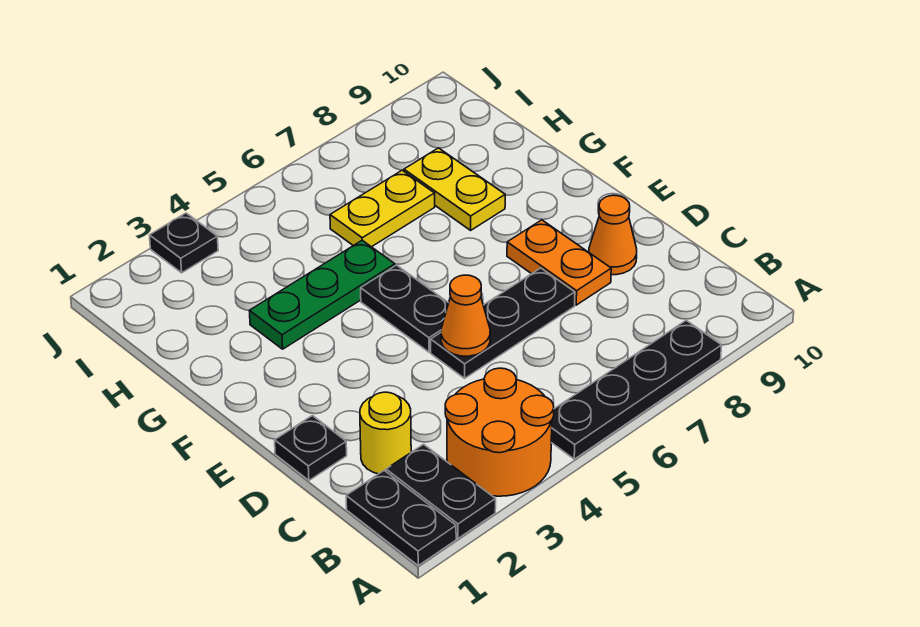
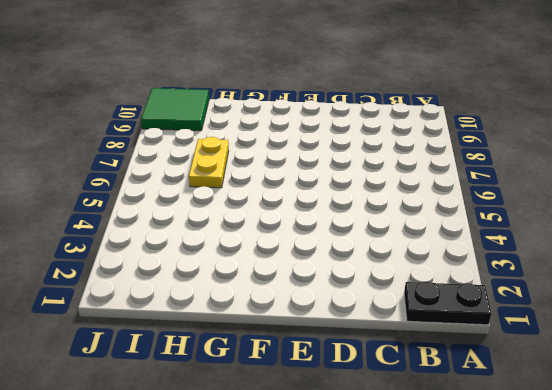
green 2x2 tile [141,88,209,131] -> none
none -> black 1x2 plate [386,444,496,538]
none -> orange 2x2 round brick [445,368,554,496]
none -> black 1x4 plate [551,320,722,459]

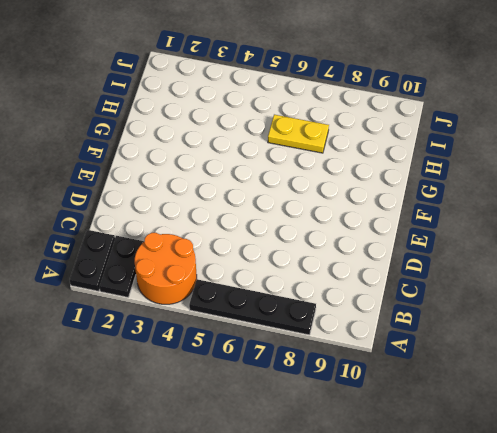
none -> yellow 1x1 round brick [360,392,411,474]
none -> black 1x1 plate [275,416,347,480]
none -> black 1x3 plate [431,268,575,378]

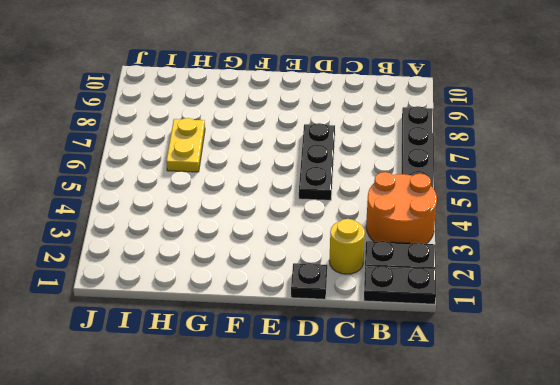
none -> orange 1x2 plate [507,220,611,305]
none -> orange 1x1 cone [589,195,637,275]
none -> black 1x2 plate [361,265,448,352]

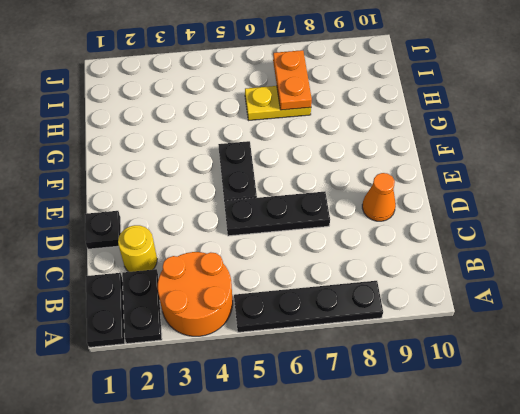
orange 1x2 plate [273,50,312,110] -> orange 1x2 plate moved to [507,220,611,305]
none -> green 1x3 plate [249,240,395,349]
none -> yellow 1x2 plate [404,148,505,230]
none -> black 1x1 plate [149,213,218,273]

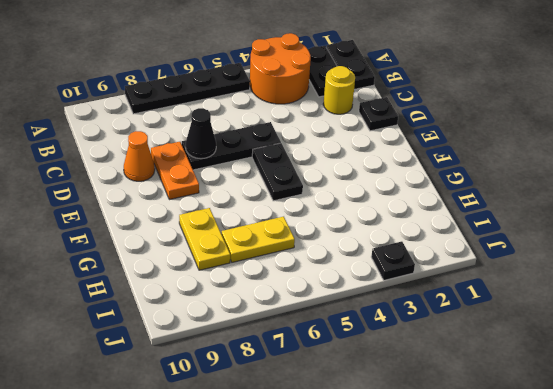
black 1x1 cone [186,108,216,159] -> none
none -> green 1x3 plate [249,240,395,349]
none -> orange 1x1 cone [441,275,490,356]

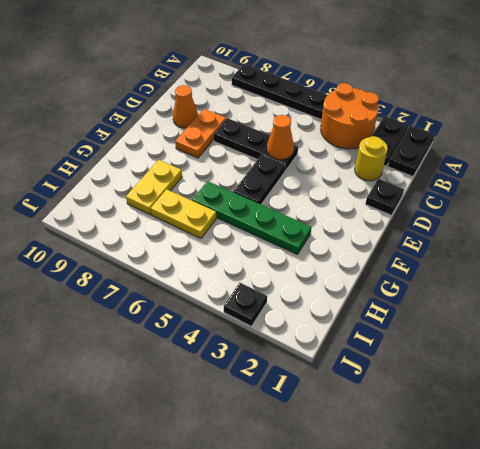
green 1x4 plate [192,181,312,254] -> green 1x3 plate [249,240,395,349]

